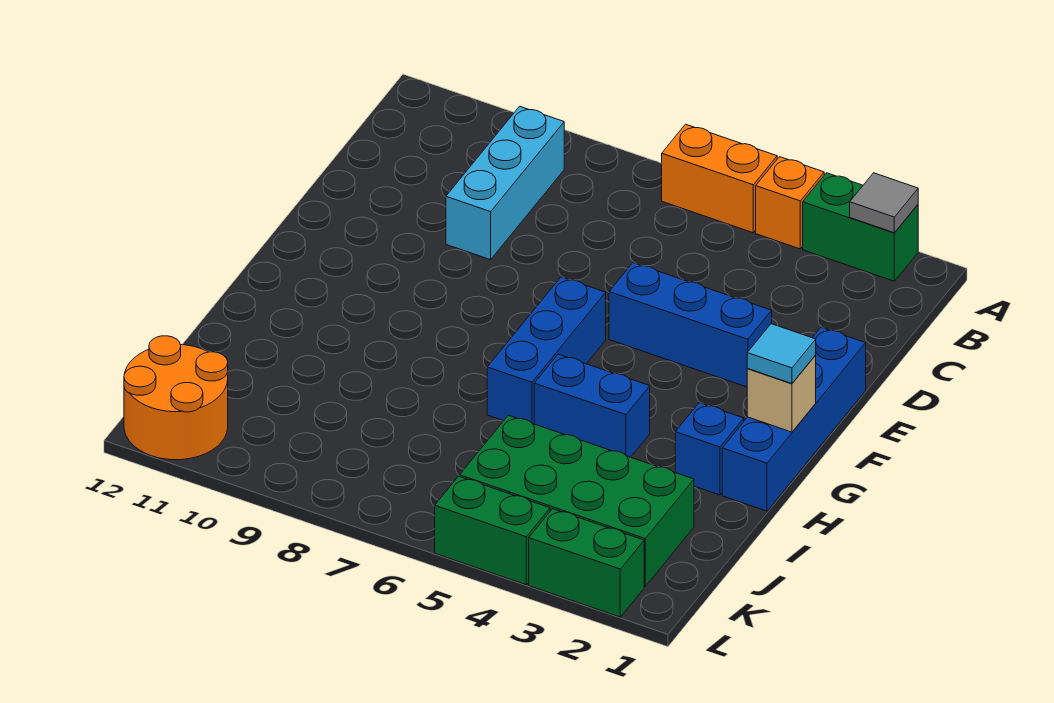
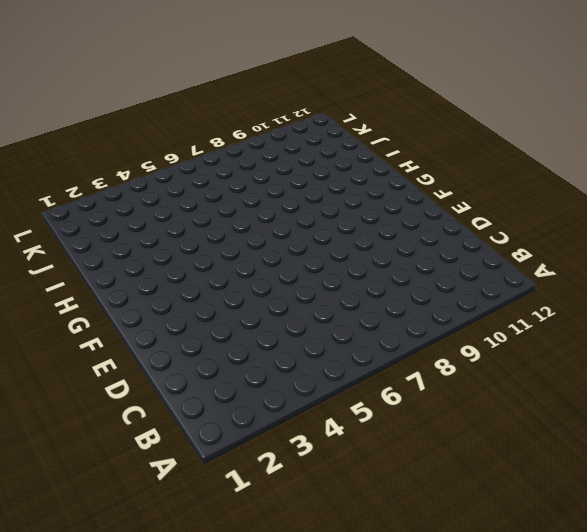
none -> green 1x2 brick [803,173,918,281]
none -> orange 1x1 brick [756,157,824,249]
none -> orange 1x2 brick [662,124,777,233]

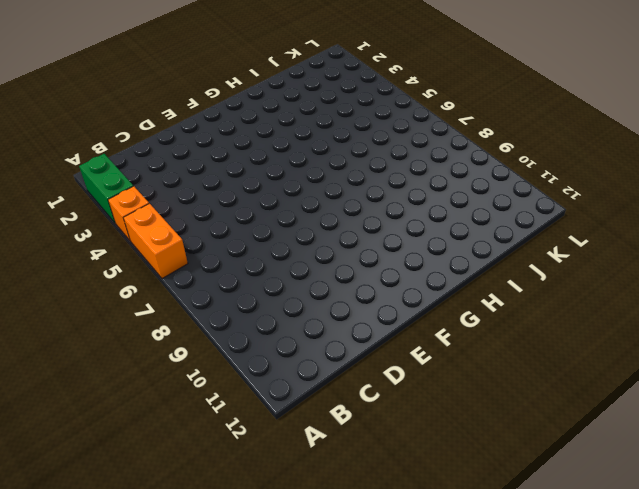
none -> cyan 1x3 brick [446,106,564,260]
none -> blue 1x4 brick [722,327,866,511]
none -> blue 1x3 brick [609,263,772,387]

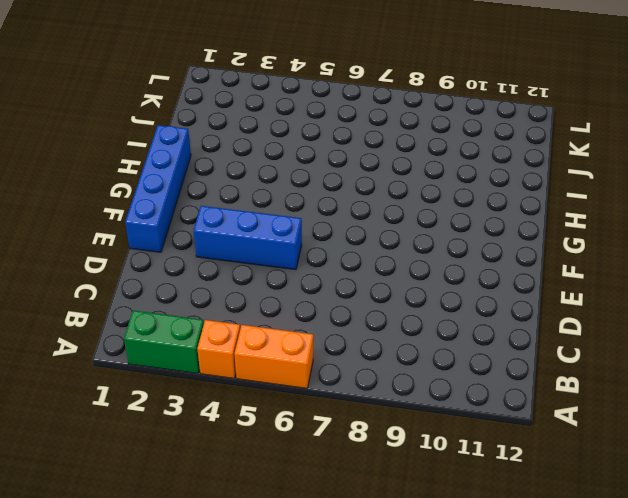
none -> cyan 1x3 brick [446,106,564,260]
none -> blue 1x3 brick [487,277,606,424]
none -> blue 1x1 brick [675,403,744,495]

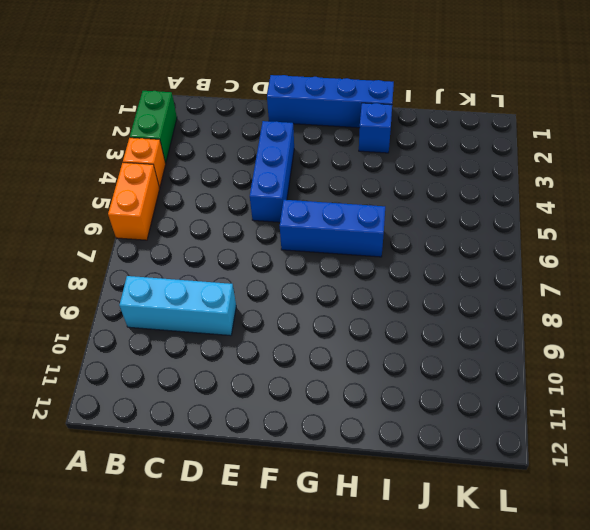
none -> blue 1x2 brick [534,354,650,457]
none -> green 2x4 brick [460,415,694,586]
none -> orange 2x2 round brick [124,336,228,460]

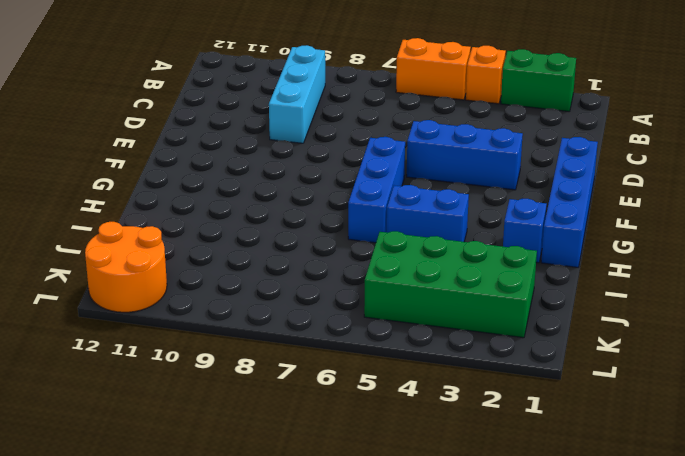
none -> green 1x2 brick [529,509,644,617]
none -> green 1x2 brick [435,476,550,585]
none -> grey 1x1 tile [850,173,918,233]

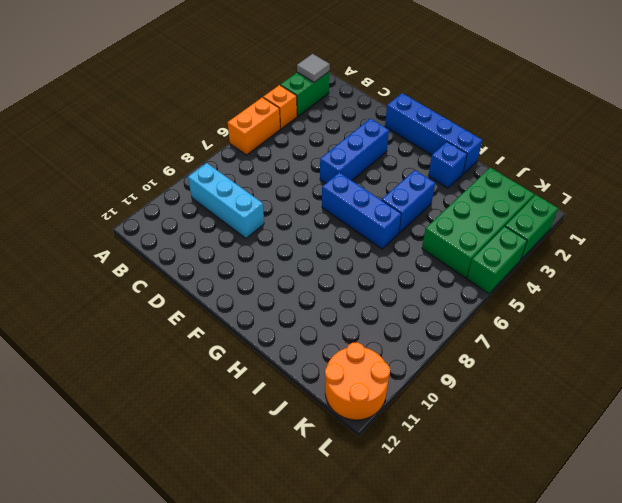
none -> tan 1x1 brick [747,356,816,432]
none -> cyan 1x1 tile [747,324,816,384]

